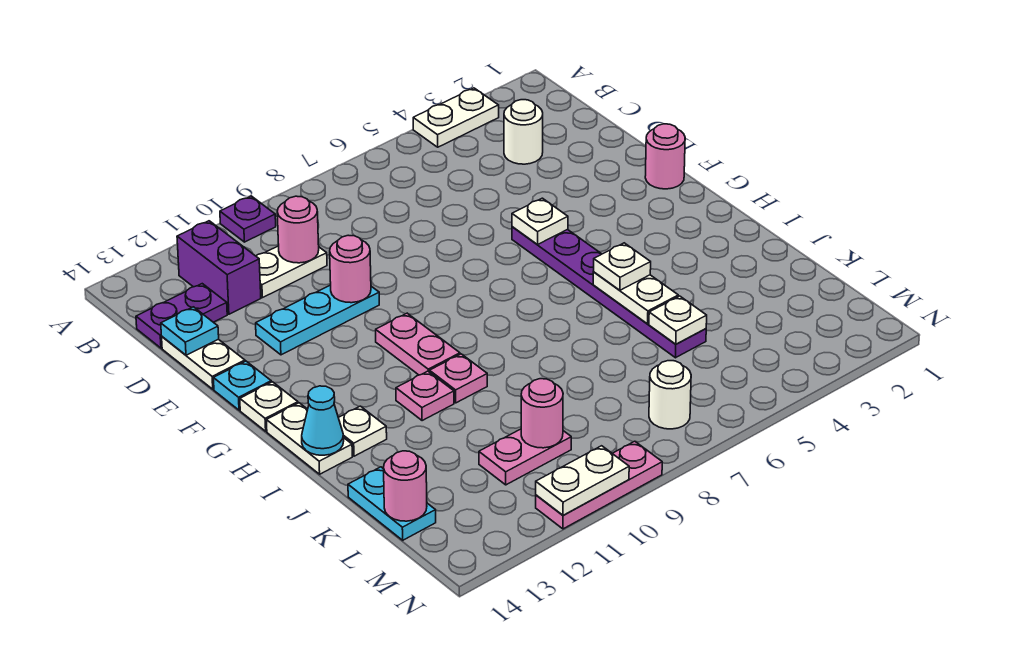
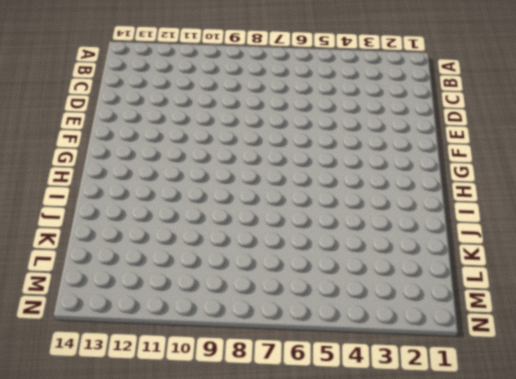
none -> white 1x2 plate [413,88,499,147]
none -> purple 1x1 plate [220,196,276,242]
none -> purple 1x2 brick [177,221,261,314]
none -> white 1x1 round brick [504,100,543,164]

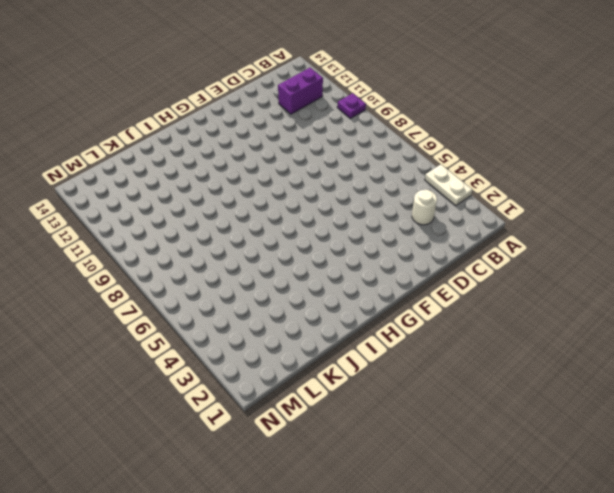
none -> white 1x2 plate [256,246,327,298]
none -> purple 1x2 plate [136,284,227,348]
none -> white 1x2 plate [162,337,245,389]
none -> cyan 1x3 plate [256,285,379,355]

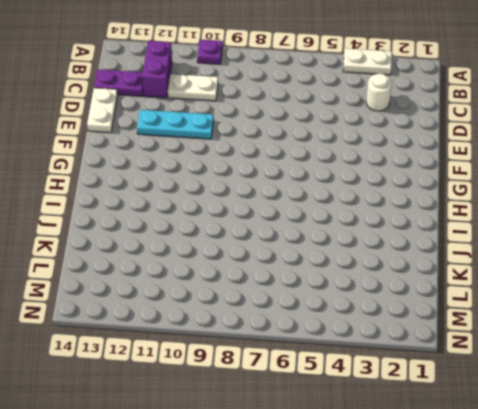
none -> pink 1x1 round brick [645,124,685,189]
none -> purple 1x6 plate [512,227,706,358]
none -> cyan 1x1 plate [213,361,271,410]
none -> pink 1x2 plate [376,313,460,375]

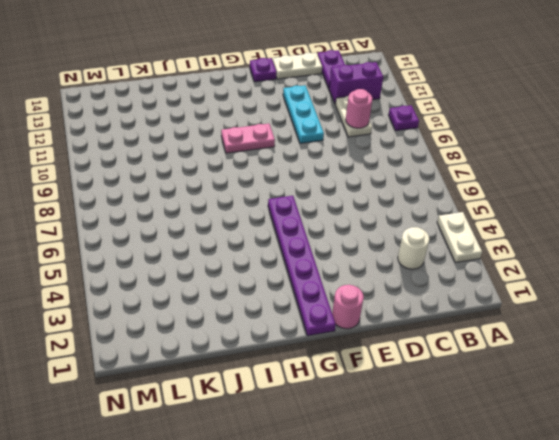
purple 1x1 plate [250,58,277,82] -> cyan 1x1 plate [213,361,271,410]
purple 1x6 plate [268,196,336,336] -> purple 1x6 plate turned to [512,227,706,358]
none -> white 1x1 plate [240,382,298,431]
none -> white 1x2 plate [266,403,352,474]
none -> pink 1x1 plate [430,354,487,403]
none -> pink 1x1 plate [396,371,454,421]

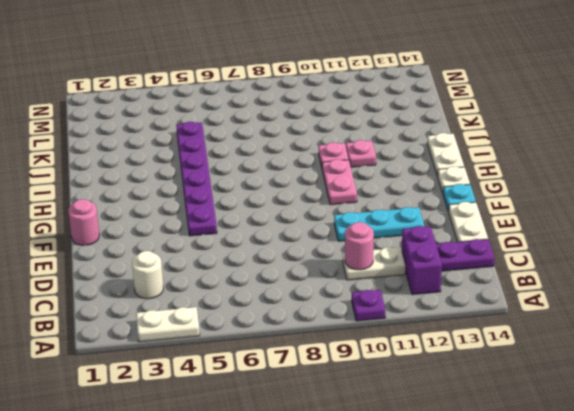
none -> white 1x1 plate [338,406,387,456]
none -> cyan 1x2 plate [348,467,436,540]
none -> pink 1x2 plate [479,429,571,485]
none -> white 1x1 round brick [649,361,691,429]

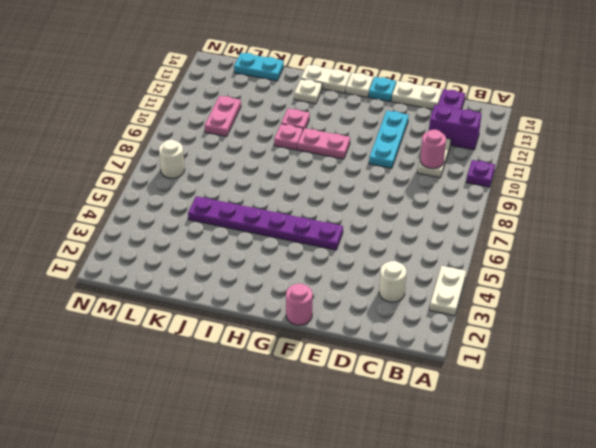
none -> pink 1x3 plate [536,441,662,529]
none -> cyan 1x1 plate [161,307,219,355]
none -> pink 1x1 round brick [330,235,371,303]
none -> white 1x1 plate [512,198,568,244]

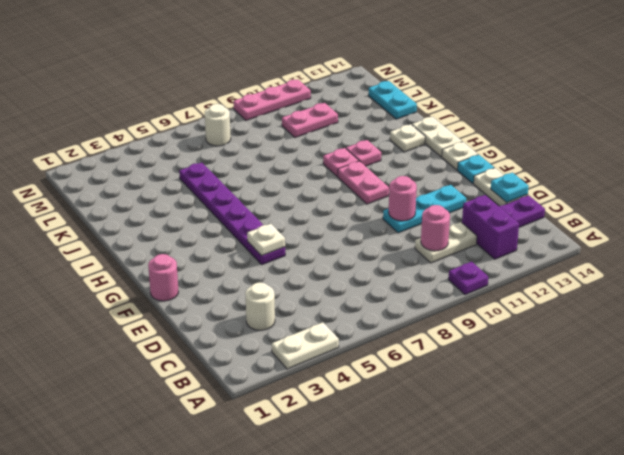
none -> white 1x2 plate [593,272,678,324]
none -> cyan 1x1 cone [302,386,344,455]
none -> white 1x1 plate [649,296,707,344]
none -> pink 1x1 round brick [521,379,563,448]

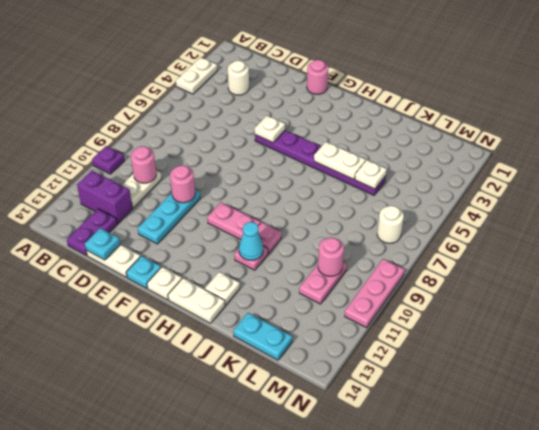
cyan 1x1 cone [239,222,263,260] -> cyan 1x1 cone moved to [302,386,344,455]
none -> pink 1x1 round brick [384,451,427,521]
none -> white 1x2 plate [536,446,629,515]
none -> white 1x1 plate [593,243,651,290]

